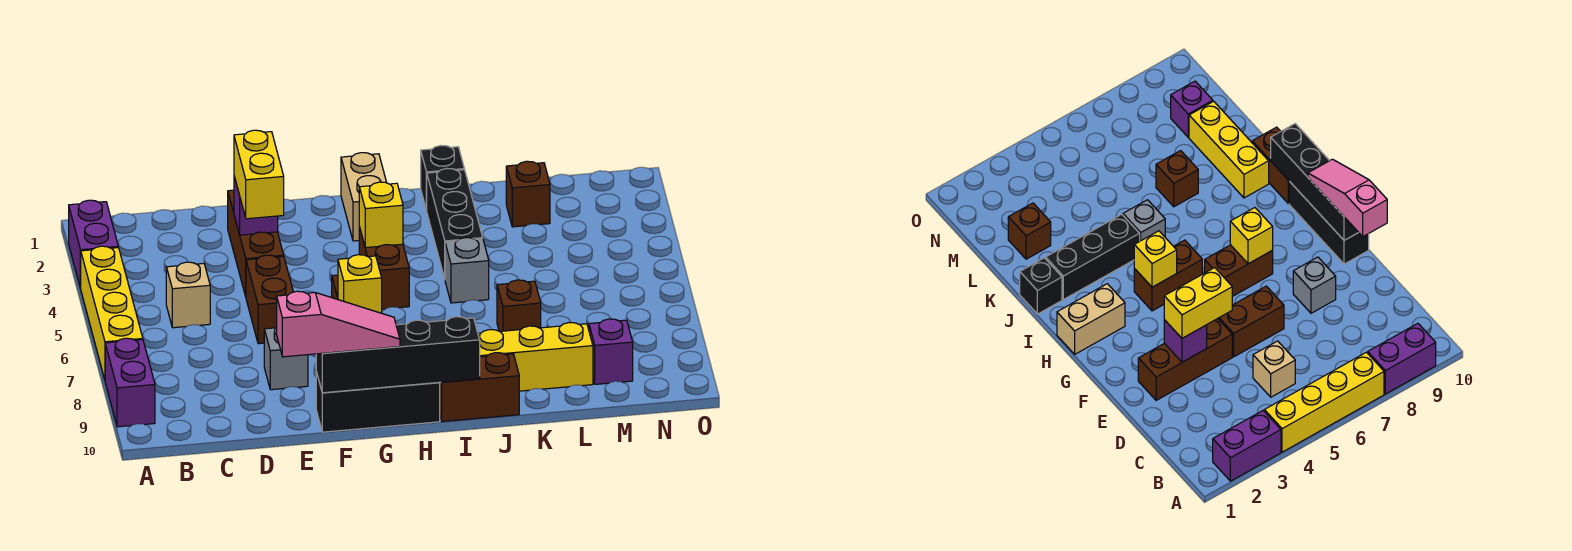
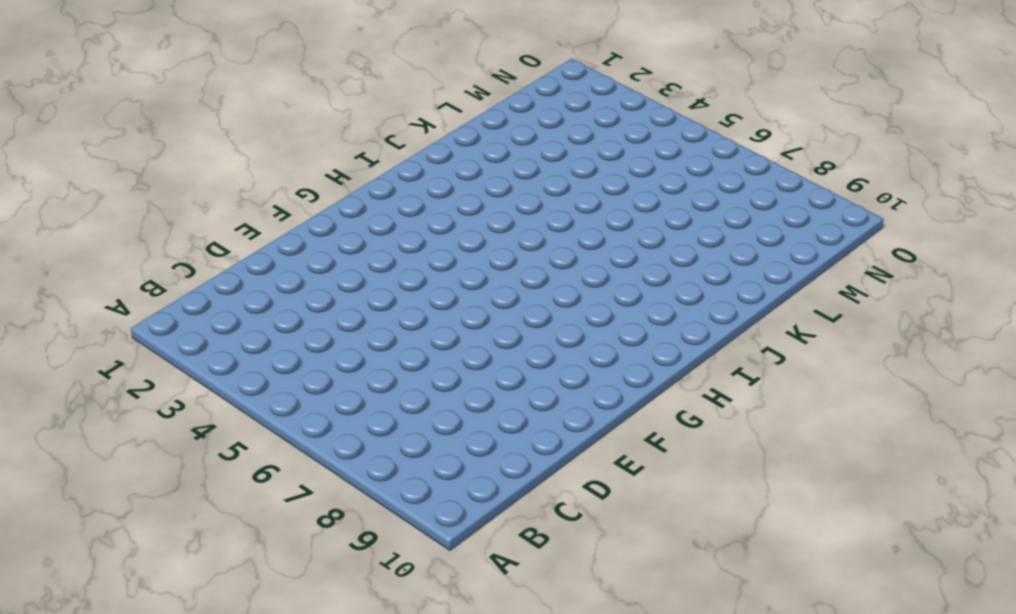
none -> purple 1x2 brick [69,200,118,288]
none -> yellow 1x4 brick [81,246,143,379]
none -> purple 1x2 brick [105,338,155,427]

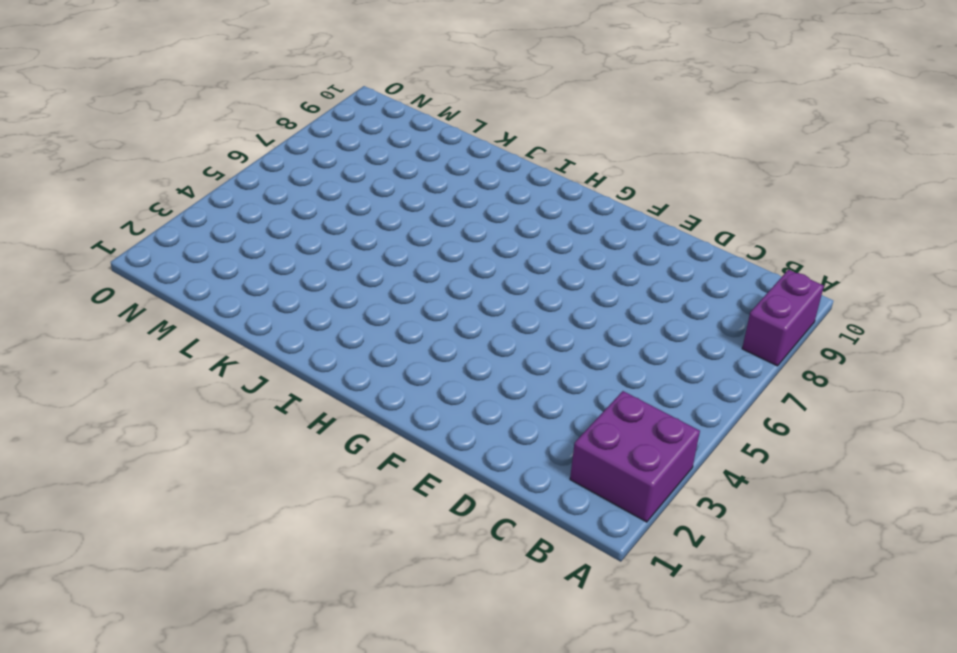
purple 2x2 brick [570,391,700,522] -> purple 1x2 brick [69,200,118,288]
none -> yellow 1x4 brick [81,246,143,379]
none -> tan 1x1 brick [166,262,210,328]
none -> brown 1x3 brick [228,190,284,296]

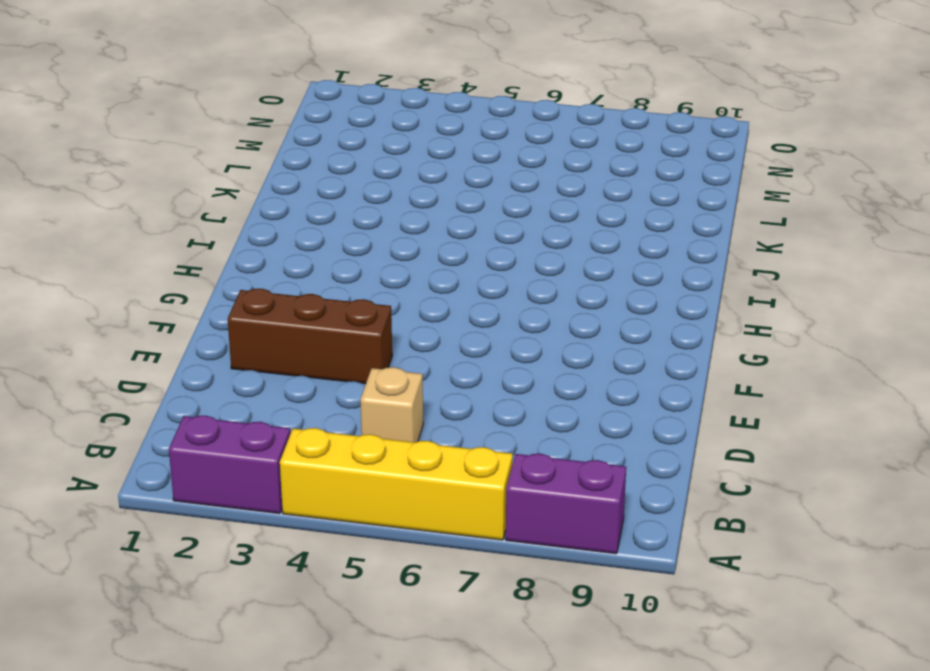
none -> brown 1x2 brick [246,255,293,344]
none -> grey 1x1 brick [264,327,308,390]
none -> black 1x3 brick [316,372,440,432]

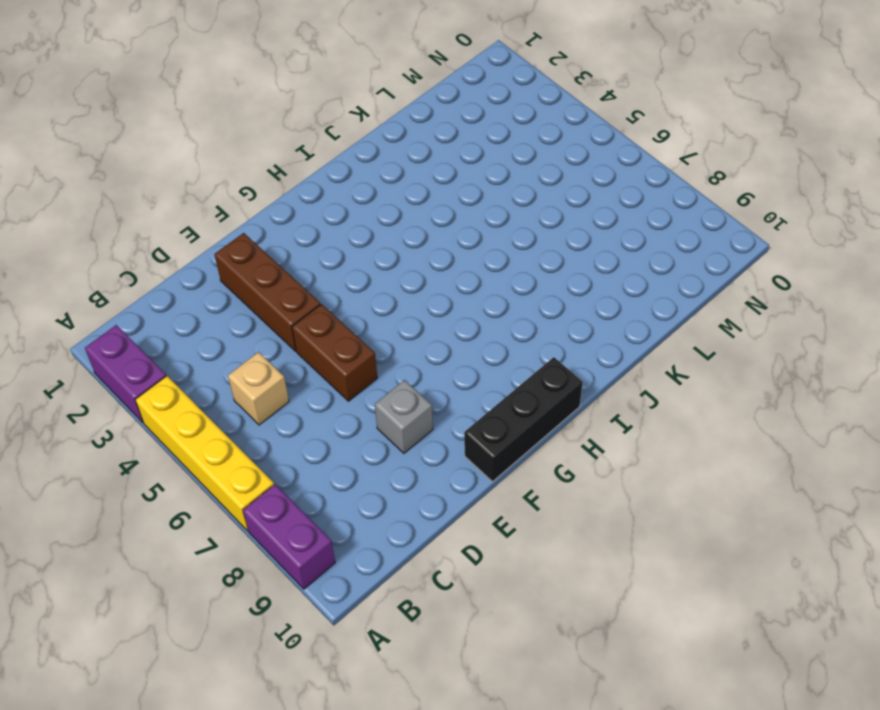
none -> brown 1x2 brick [1205,245,1273,297]
none -> tan 1x2 brick [341,153,387,241]
none -> brown 1x2 brick [359,227,409,309]

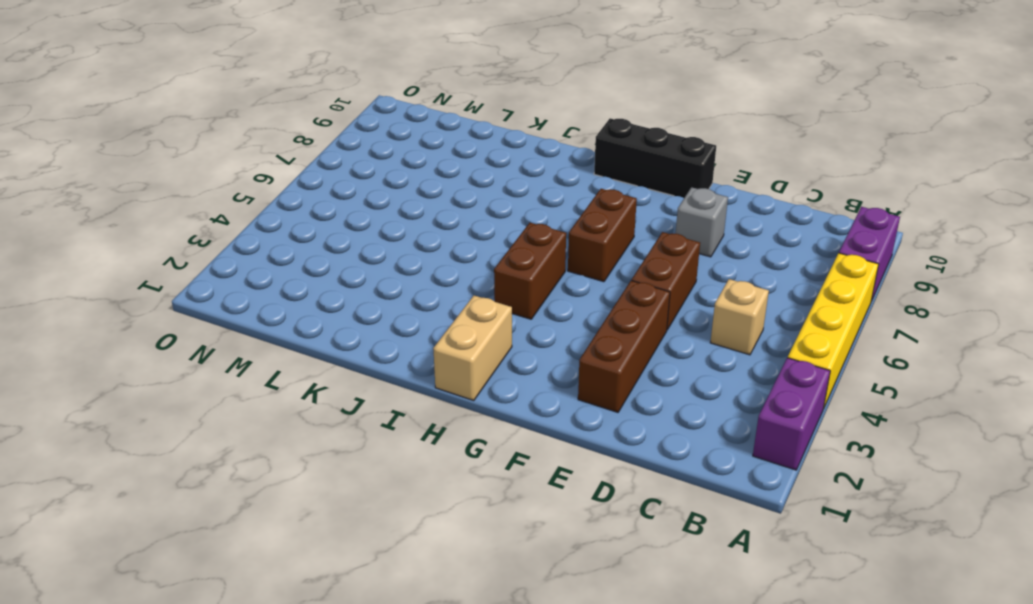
none -> brown 1x2 brick [440,353,519,422]
none -> black 1x1 brick [421,146,464,211]
none -> black 1x3 brick [427,169,483,278]

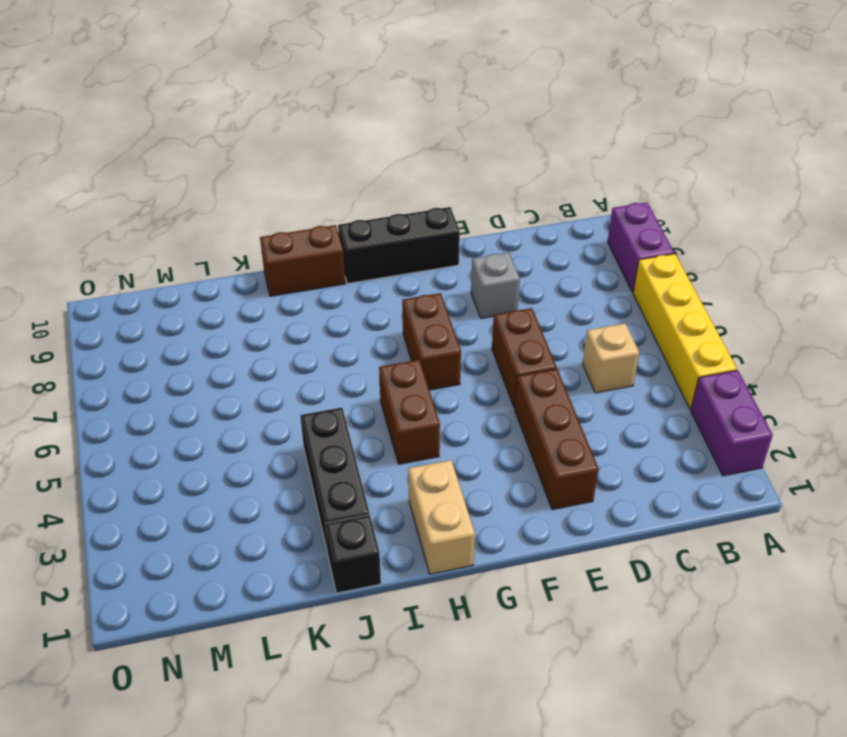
none -> grey 1x1 brick [445,238,489,303]
none -> yellow 1x3 brick [478,323,593,391]
none -> brown 1x1 brick [497,280,541,331]

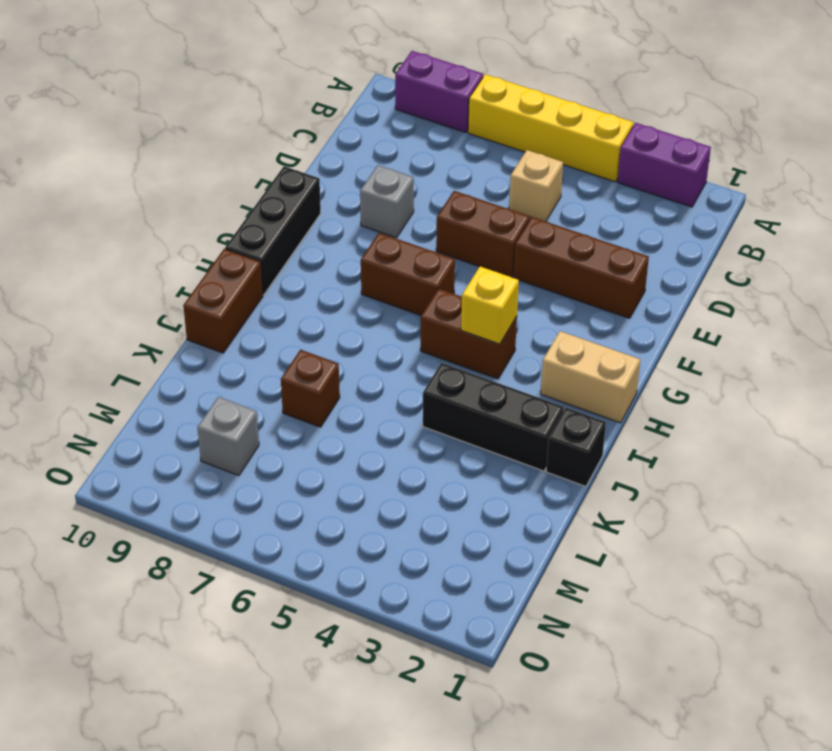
grey 1x1 brick [197,397,259,476] -> grey 1x1 brick moved to [445,238,489,303]
none -> yellow 1x3 brick [478,323,593,391]
none -> brown 1x1 brick [506,161,550,227]
none -> purple 1x1 brick [589,319,633,384]

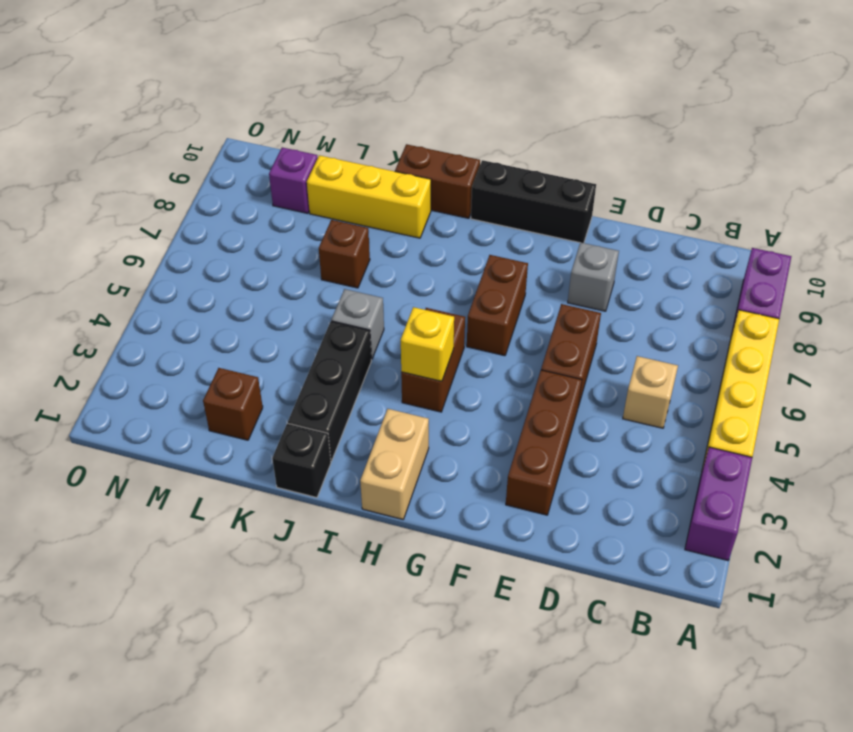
none -> purple 1x1 brick [234,177,278,235]
none -> black 1x4 brick [316,317,480,393]
none -> yellow 1x1 brick [338,255,382,313]

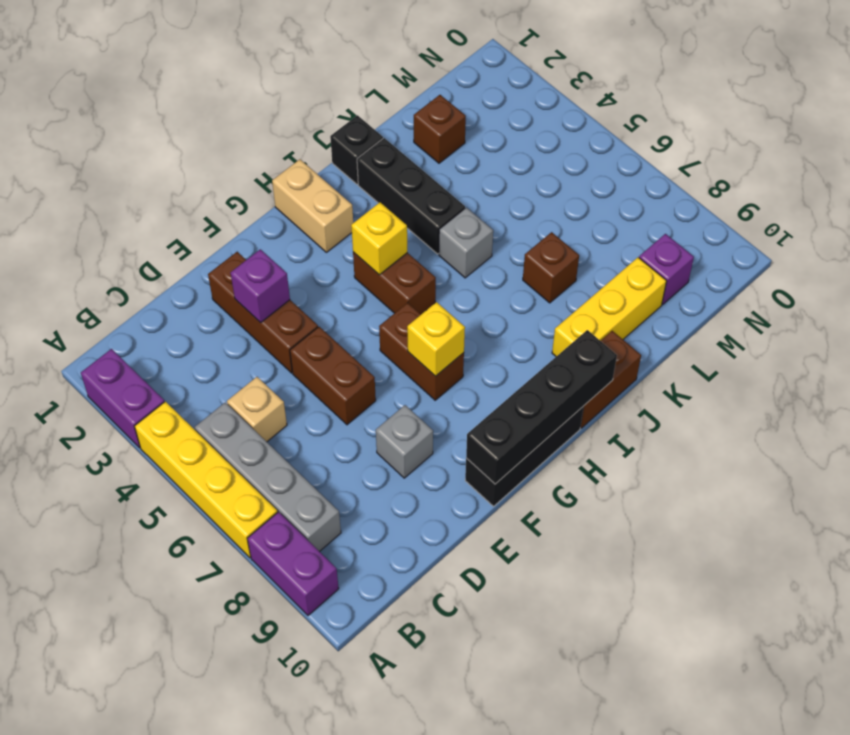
grey 1x4 brick [195,402,341,552] -> none
none -> yellow 1x2 brick [234,130,284,219]
none -> pink 1x3 slope [277,291,400,357]

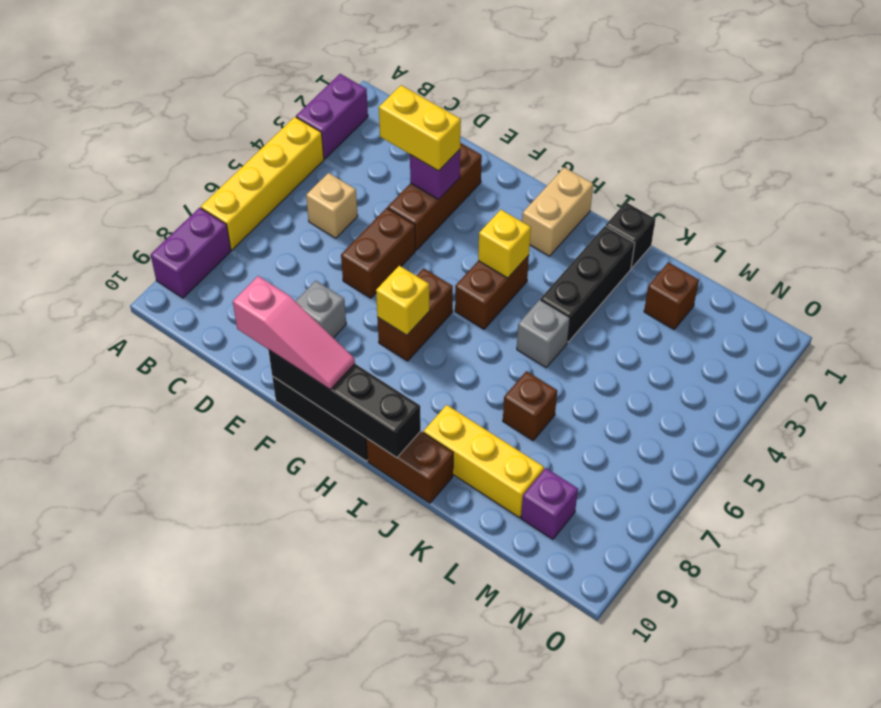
yellow 1x2 brick [379,85,461,171] -> yellow 1x2 brick turned to [234,130,284,219]

